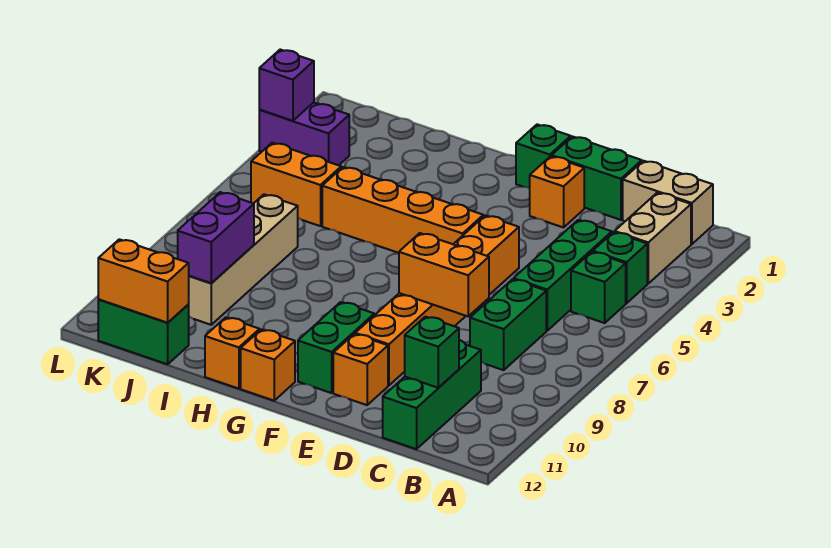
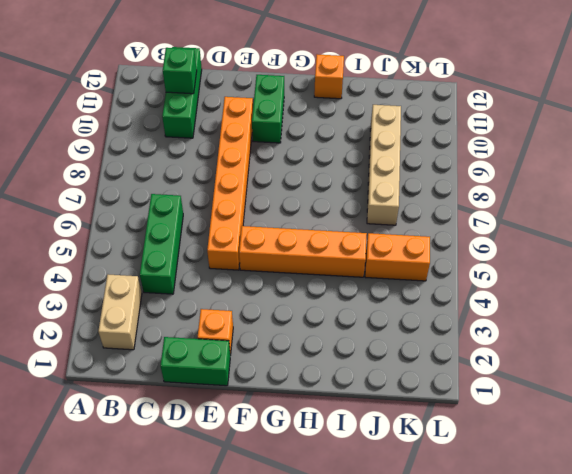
none -> tan 1x2 brick [623,161,713,244]
none -> green 1x1 brick [593,232,647,303]
none -> green 1x1 brick [571,252,626,323]

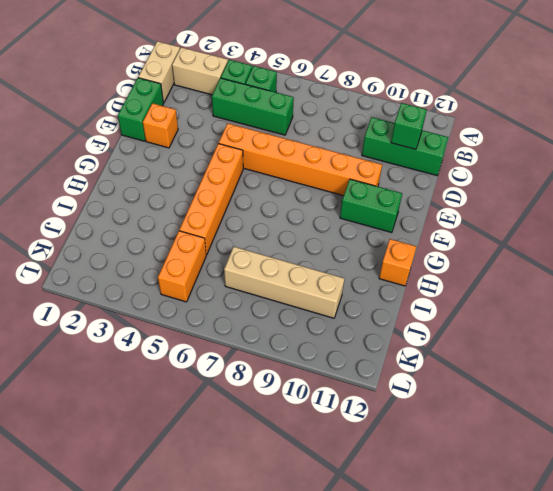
none -> green 1x2 brick [470,279,546,370]
none -> orange 1x1 brick [333,334,388,405]
none -> green 1x1 brick [516,124,571,188]

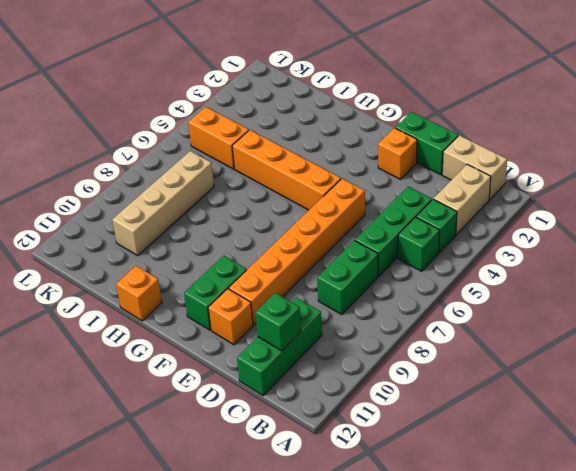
none -> green 1x1 brick [516,124,571,188]
none -> orange 1x1 brick [241,329,295,401]
none -> green 1x2 brick [98,300,189,364]

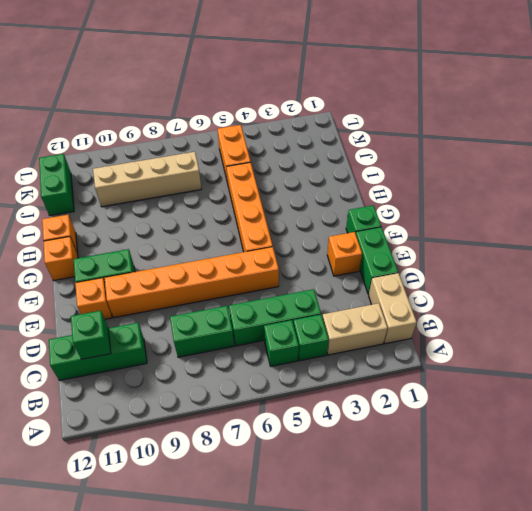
none -> purple 1x2 brick [259,102,349,165]
none -> orange 1x2 brick [399,233,489,316]
none -> purple 1x2 brick [178,192,254,283]

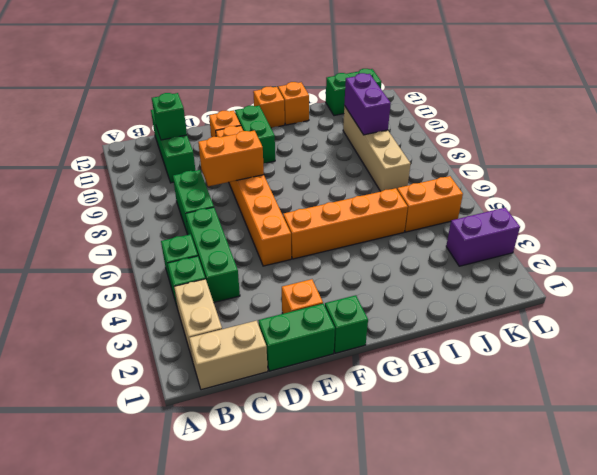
none -> orange 1x2 brick [98,239,189,323]
none -> purple 1x1 brick [259,50,314,121]

